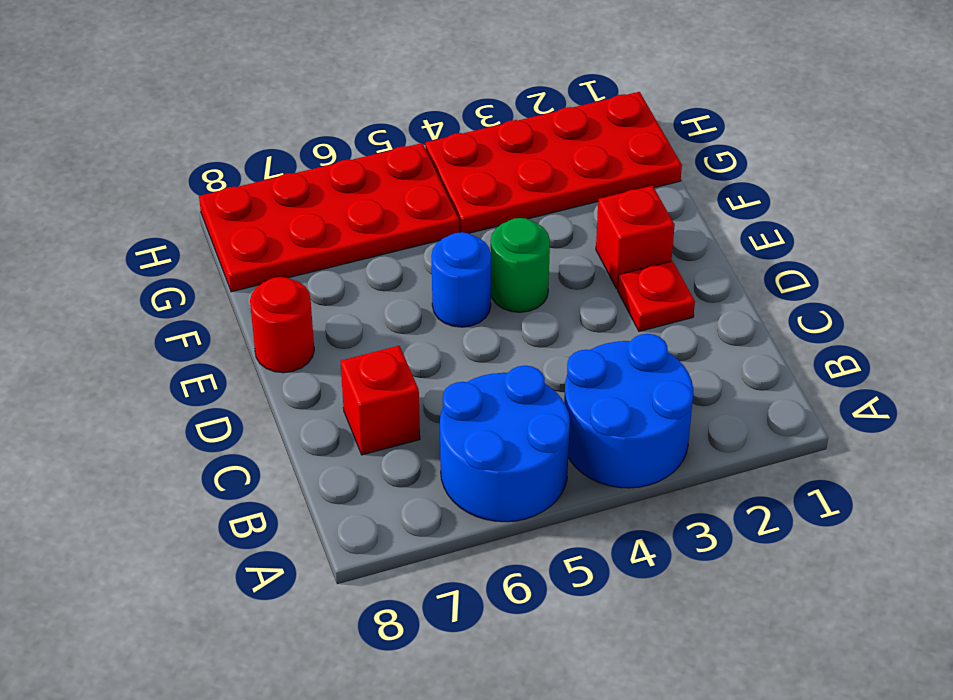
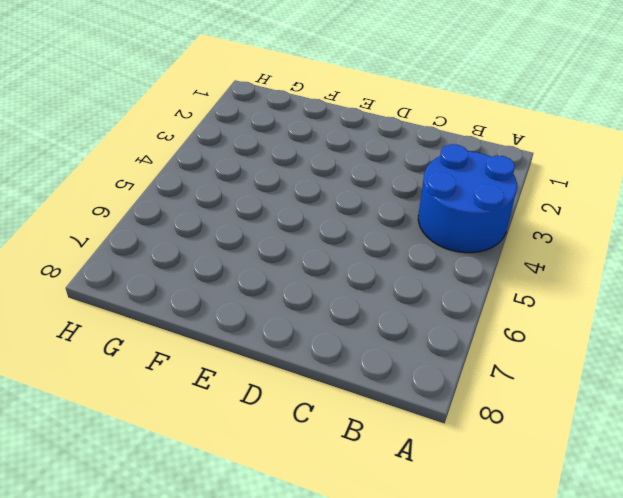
none -> blue 2x2 round brick [440,366,570,522]
none -> red 1x1 brick [341,346,420,455]

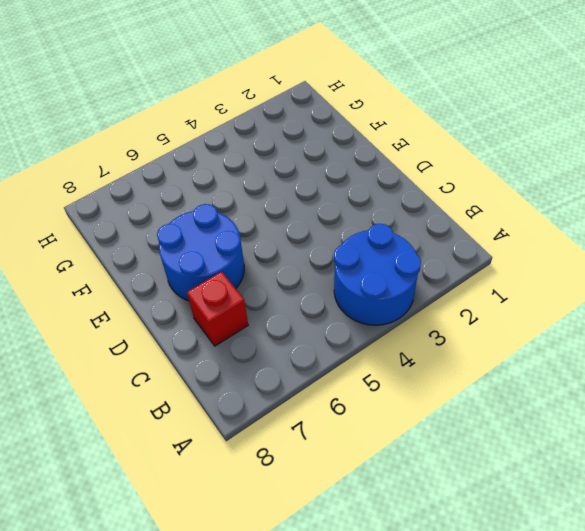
blue 2x2 round brick [157,204,244,301] -> blue 2x2 round brick moved to [440,366,570,522]
none -> red 1x1 plate [618,261,695,331]
none -> red 1x1 brick [596,186,675,289]

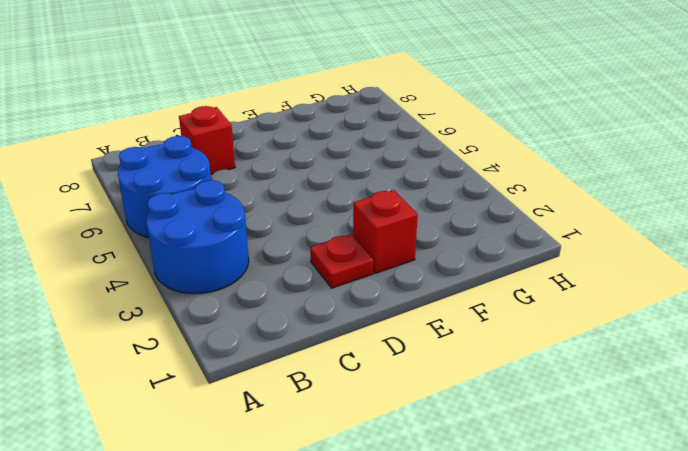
none -> green 1x1 round brick [491,218,550,312]
none -> blue 1x1 round brick [431,232,491,327]

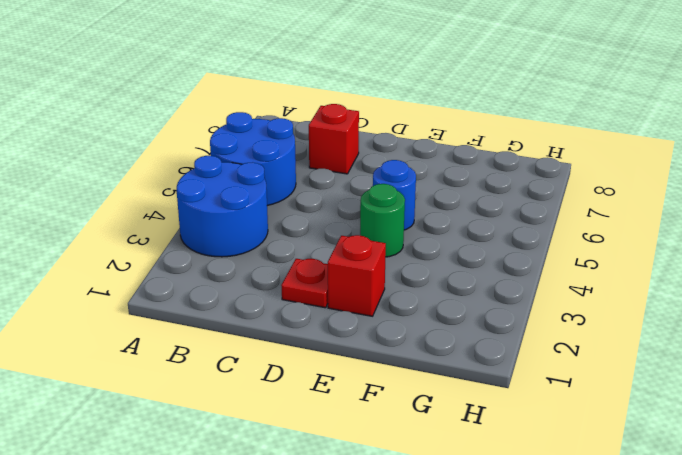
none -> red 1x1 round brick [250,277,314,373]
none -> red 2x4 plate [425,92,682,233]

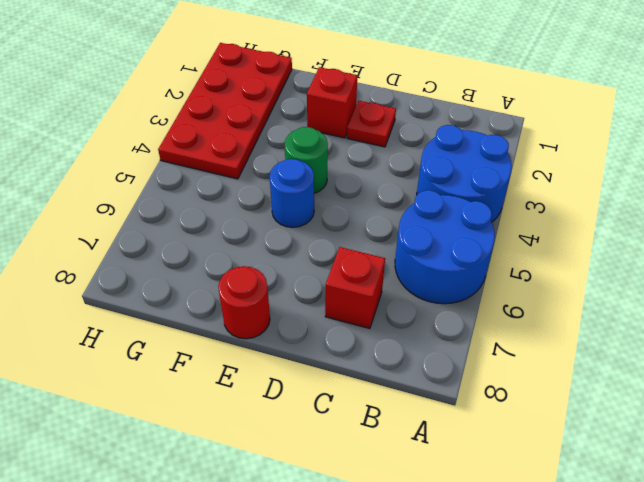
none -> red 2x4 plate [199,143,459,292]

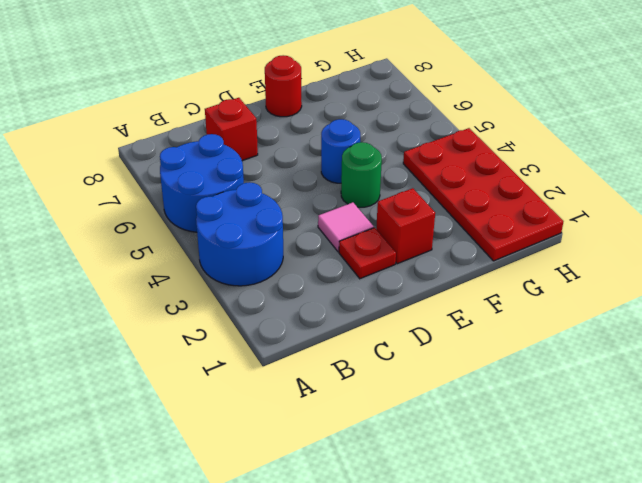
pink 1x1 tile [318,202,374,252] -> none
none -> red 2x4 plate [199,143,459,292]

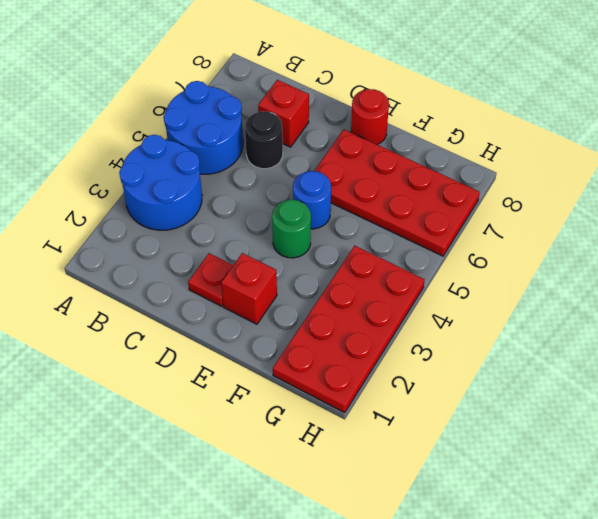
black 1x1 round brick [245,111,283,169] -> none
red 2x4 plate [314,130,480,256] -> red 2x4 plate turned to [199,143,459,292]

